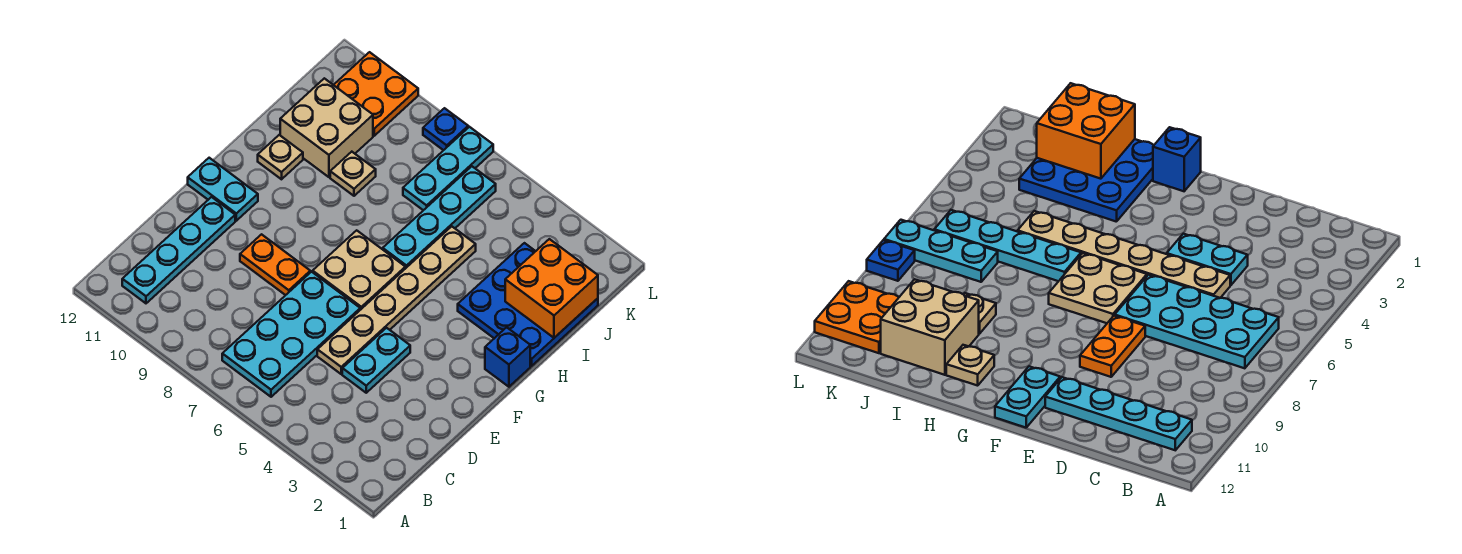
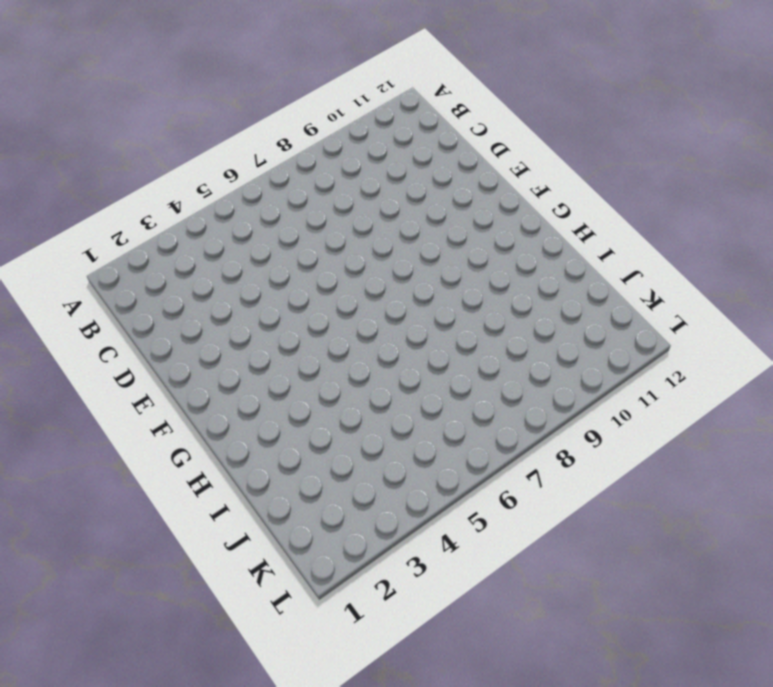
none -> cyan 2x4 plate [222,272,360,397]
none -> cyan 1x4 plate [122,197,235,303]
none -> cyan 1x2 plate [342,328,410,393]

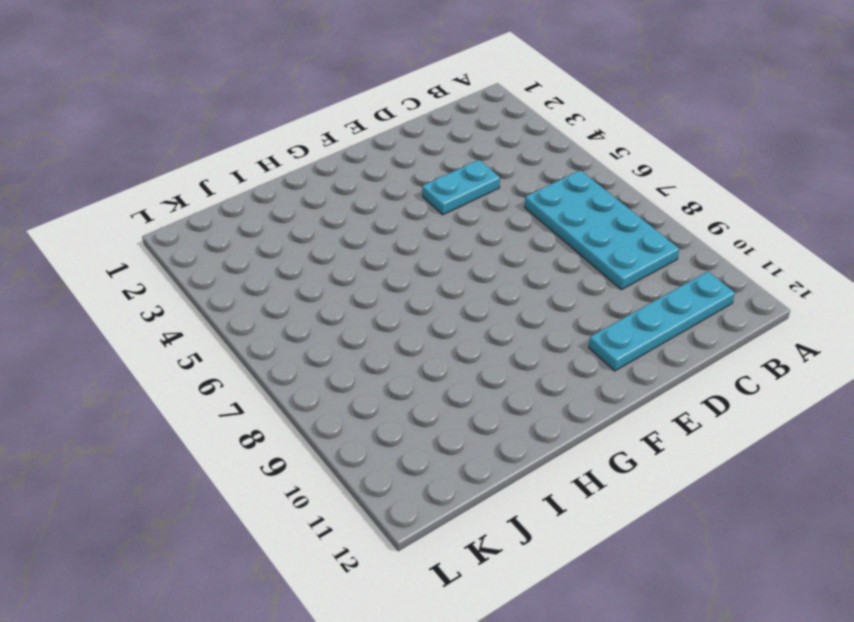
cyan 2x4 plate [524,170,679,290] -> cyan 2x4 plate turned to [222,272,360,397]
none -> tan 1x6 plate [317,226,476,374]
none -> orange 1x2 plate [240,234,310,295]
none -> tan 2x2 plate [313,230,405,310]

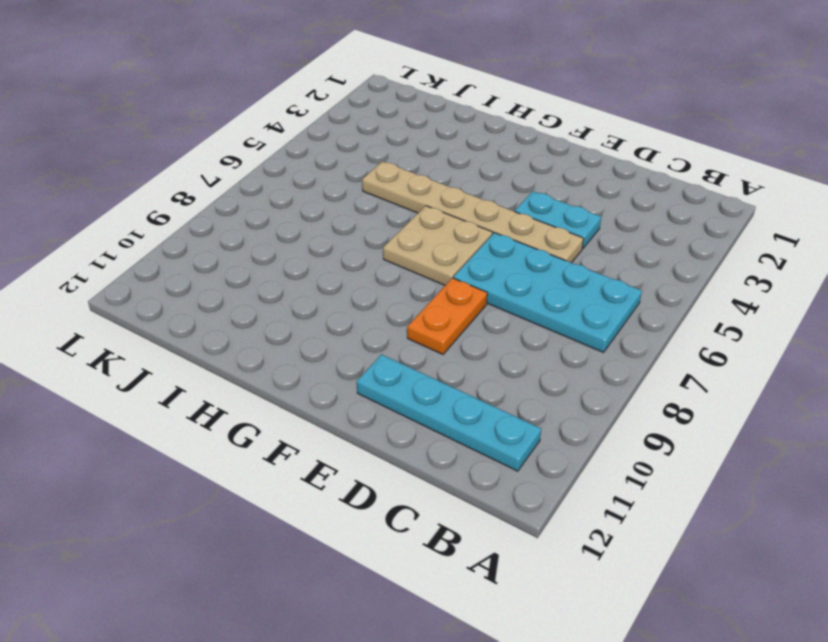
none -> cyan 1x2 plate [188,158,258,221]
none -> blue 1x1 brick [485,327,530,387]
none -> blue 3x3 plate [458,243,598,366]

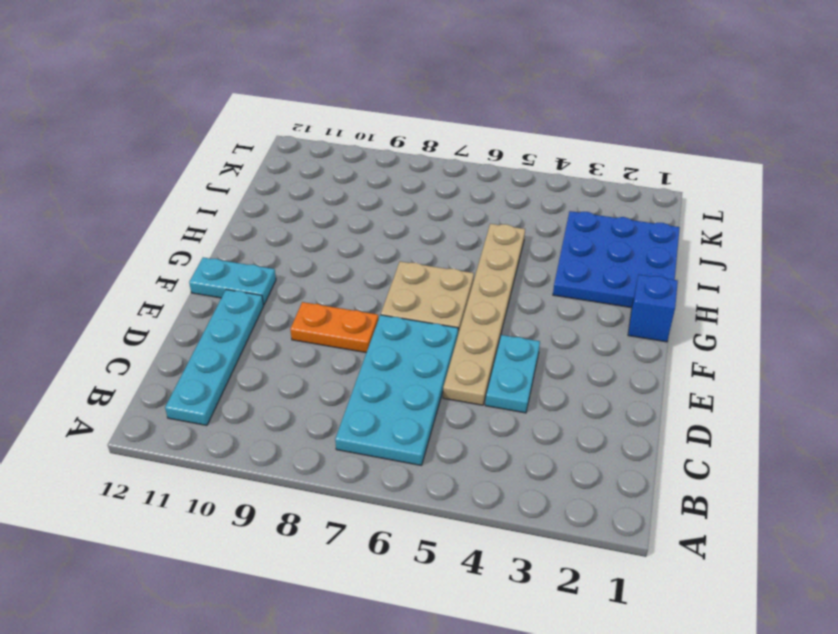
none -> cyan 1x4 plate [383,166,496,269]
none -> tan 1x1 plate [258,135,303,179]
none -> tan 1x1 plate [330,152,376,196]

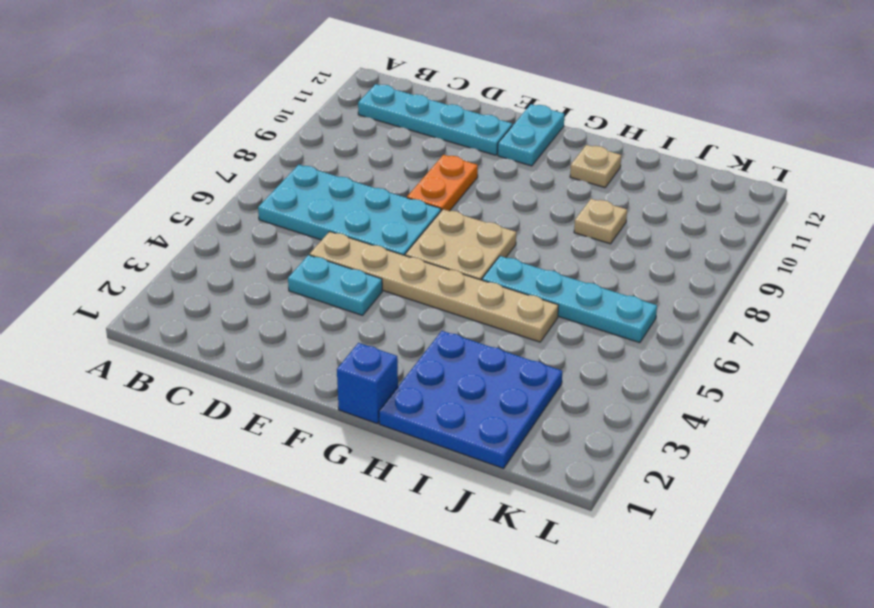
none -> tan 2x2 brick [280,78,373,177]
none -> cyan 1x3 plate [403,127,493,210]
none -> orange 2x2 plate [334,52,418,136]

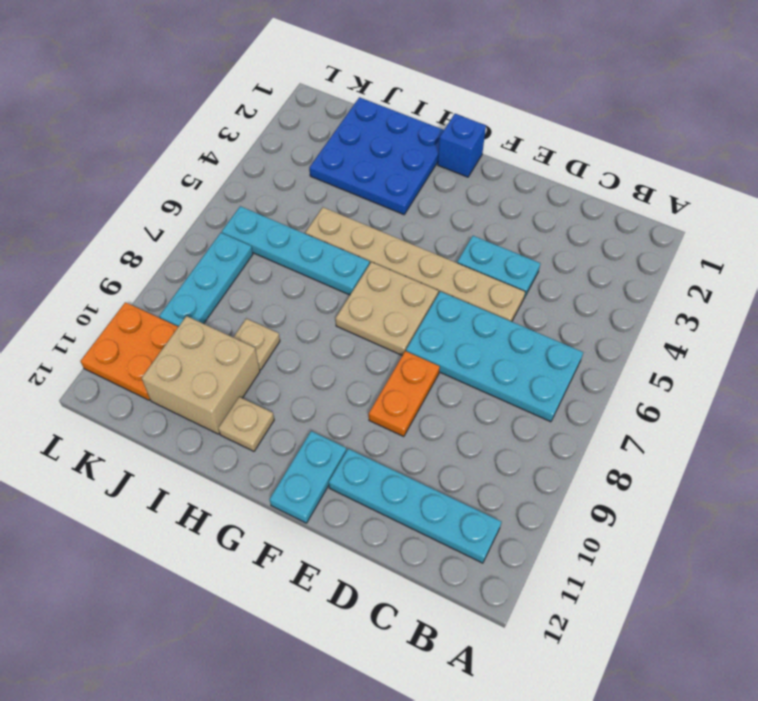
cyan 1x3 plate [159,233,253,327] -> cyan 1x3 plate turned to [403,127,493,210]
none -> blue 1x1 plate [423,108,468,150]
none -> orange 2x2 brick [505,239,598,338]

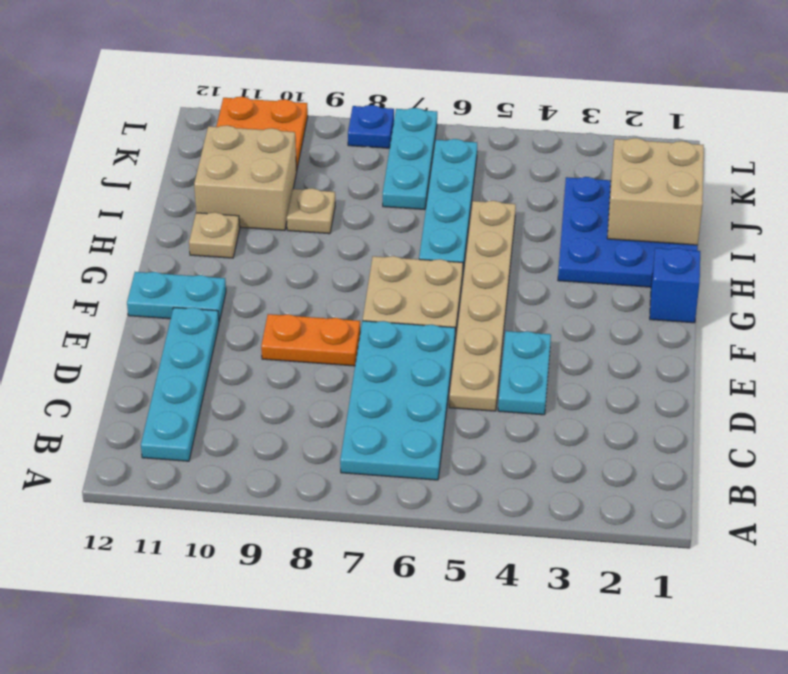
tan 2x2 brick [607,138,704,245] -> orange 2x2 brick [505,239,598,338]

